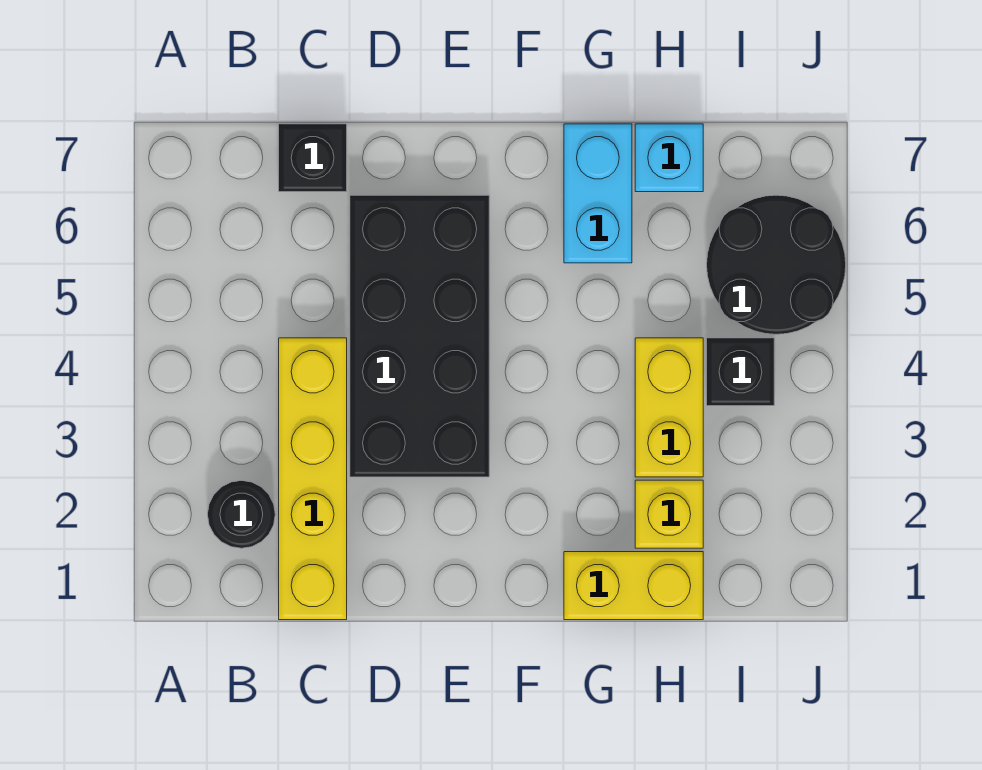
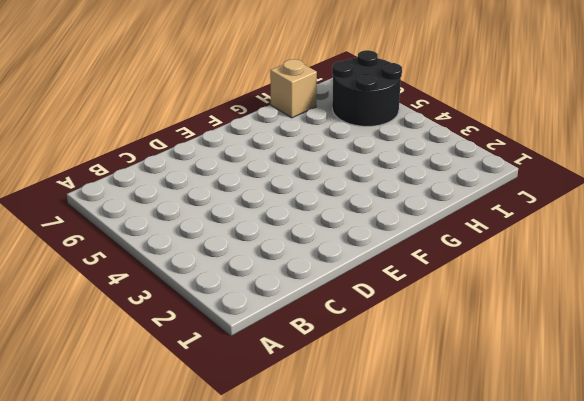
tan 1x1 brick [270,59,317,118] -> cyan 1x1 brick [635,124,703,192]
none -> black 1x1 round brick [208,481,275,548]
none -> yellow 1x4 brick [279,338,347,620]

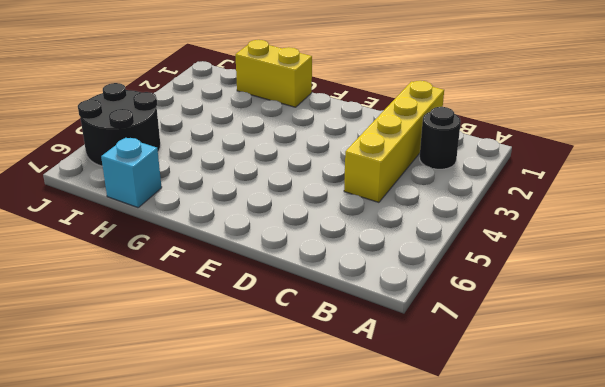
none -> black 1x1 brick [279,124,347,192]
none -> black 2x4 brick [350,195,489,477]

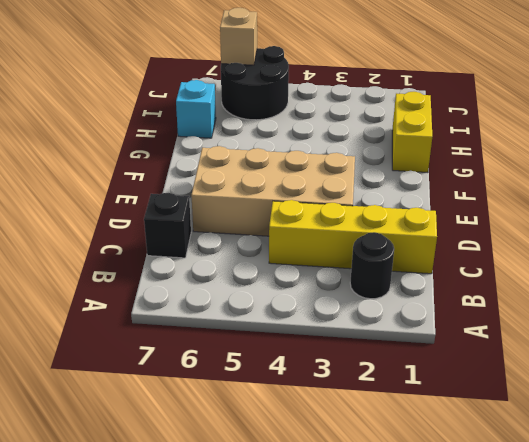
tan 2x4 brick [191,146,355,236] -> black 2x4 brick [350,195,489,477]
tan 1x1 brick [220,8,257,65] -> none
none -> cyan 1x2 brick [564,124,632,263]
none -> yellow 1x1 brick [635,480,703,548]

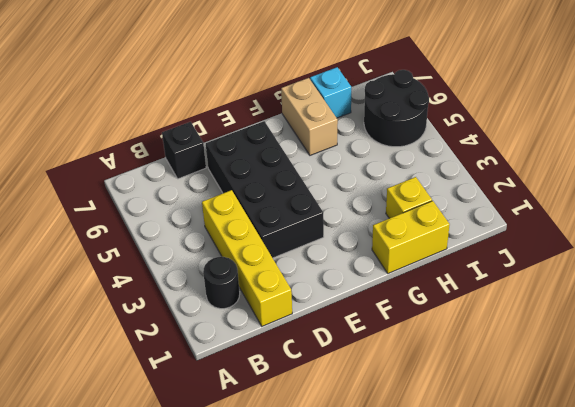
tan 1x2 brick [281,78,338,155] -> cyan 1x2 brick [564,124,632,263]
none -> yellow 1x2 brick [635,338,703,477]
none -> black 1x1 brick [707,338,774,406]

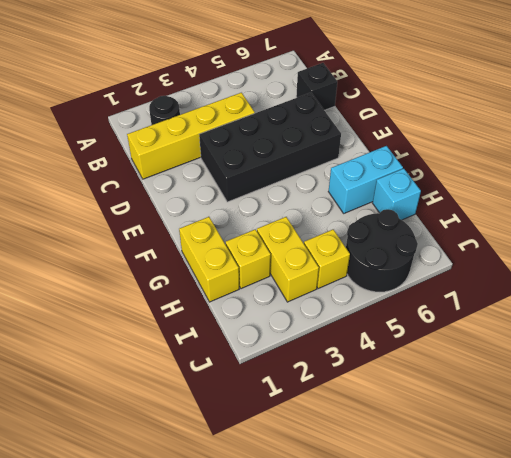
yellow 1x2 brick [257,217,319,302] -> yellow 1x2 brick turned to [635,338,703,477]
yellow 1x1 brick [304,229,350,289] -> black 1x1 brick [707,338,774,406]

